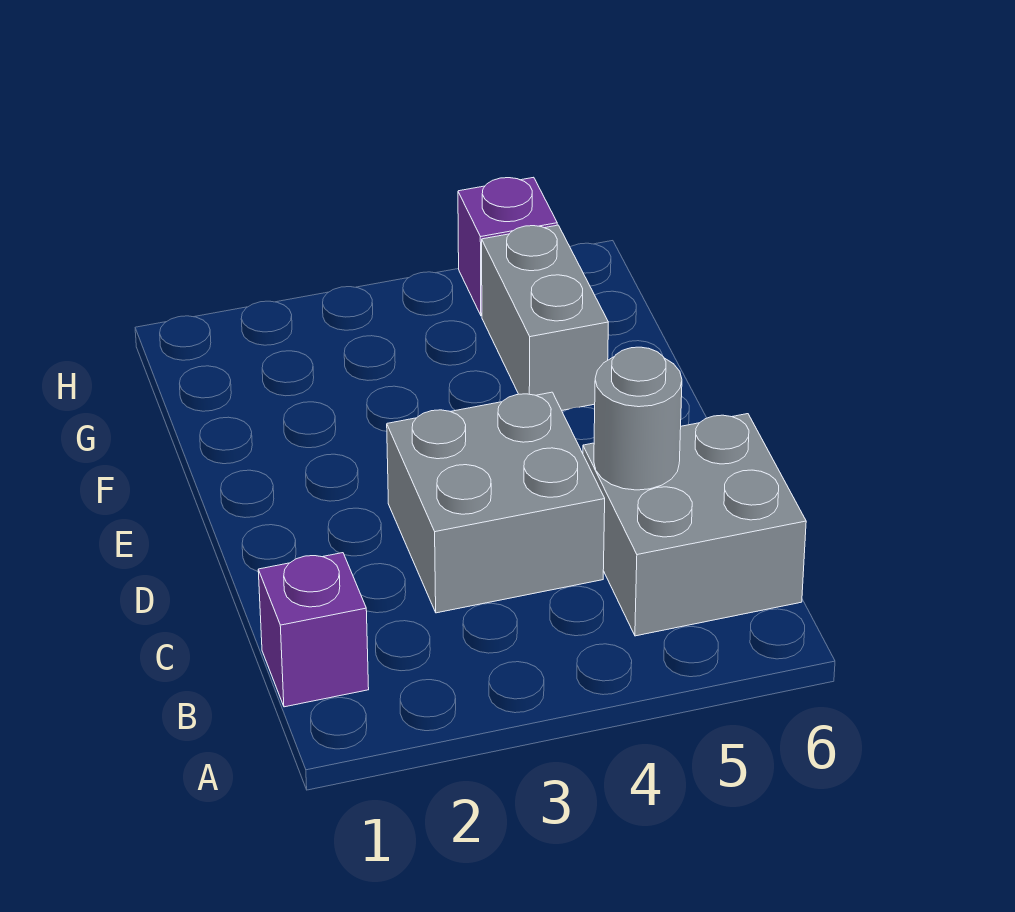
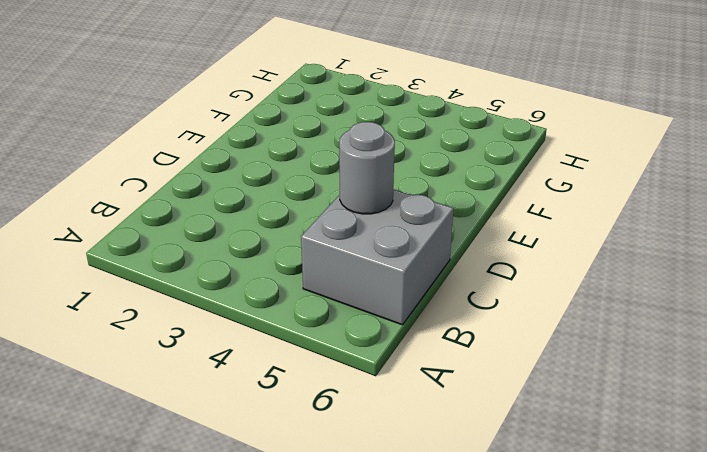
none -> purple 1x1 brick [258,553,369,707]
none -> grey 2x2 brick [387,392,605,613]

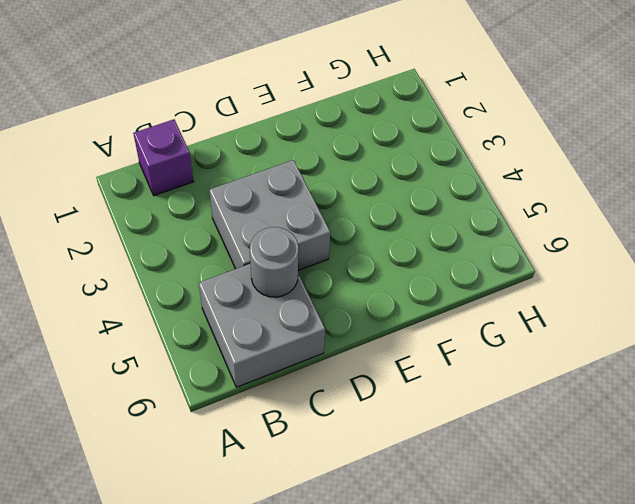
none -> grey 1x2 brick [482,225,608,410]
none -> purple 1x1 brick [458,177,557,316]

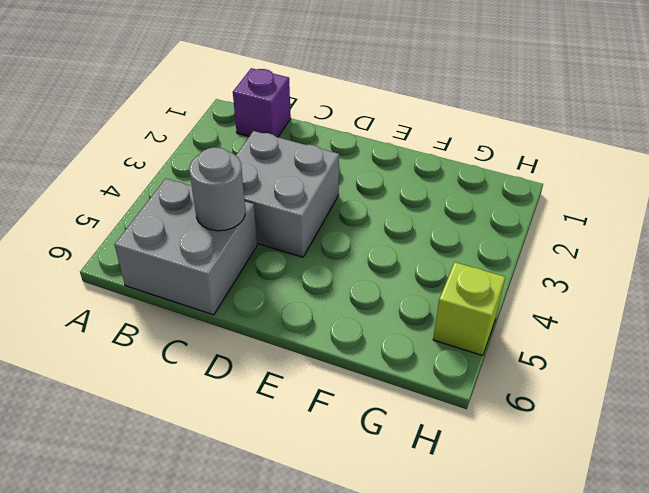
lime 1x1 brick [433,262,505,356] -> purple 1x1 brick [458,177,557,316]
none -> grey 1x2 brick [482,225,608,410]

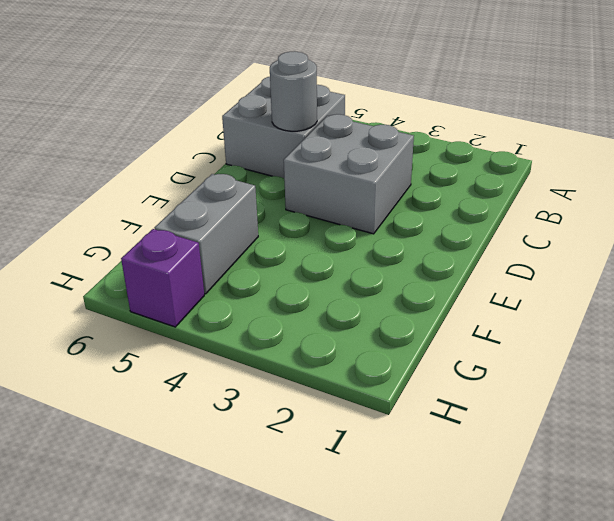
none -> purple 1x1 brick [258,553,369,707]

